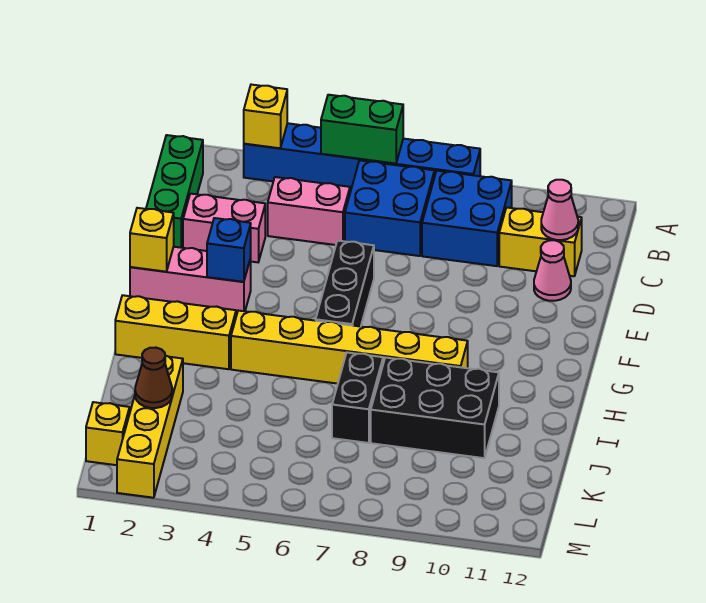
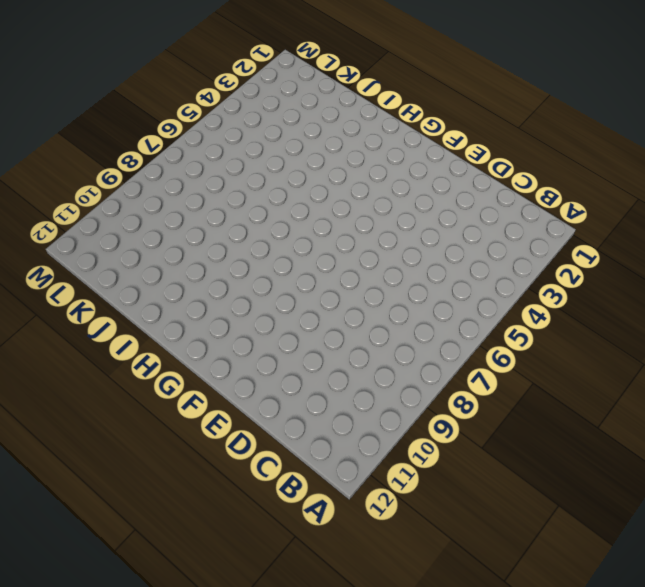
none -> blue 1x6 brick [244,123,480,192]
none -> green 1x3 brick [146,135,203,248]
none -> blue 2x2 brick [345,160,435,256]

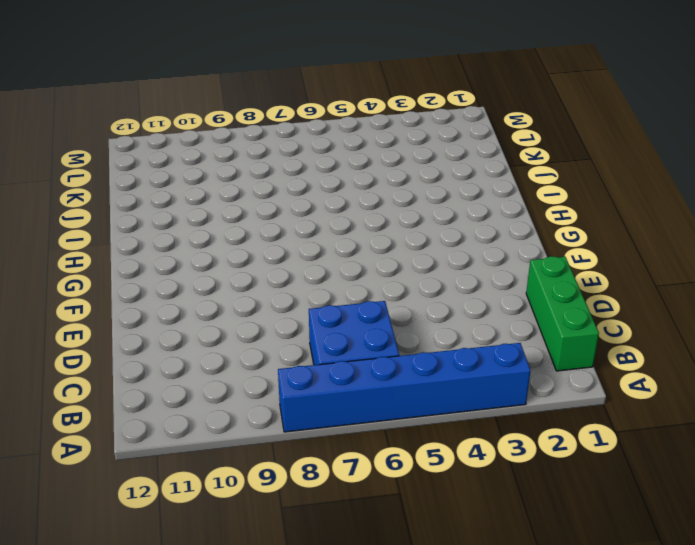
none -> blue 2x2 brick [422,171,512,266]
none -> pink 1x2 brick [268,177,350,245]
none -> yellow 1x2 brick [499,207,582,276]

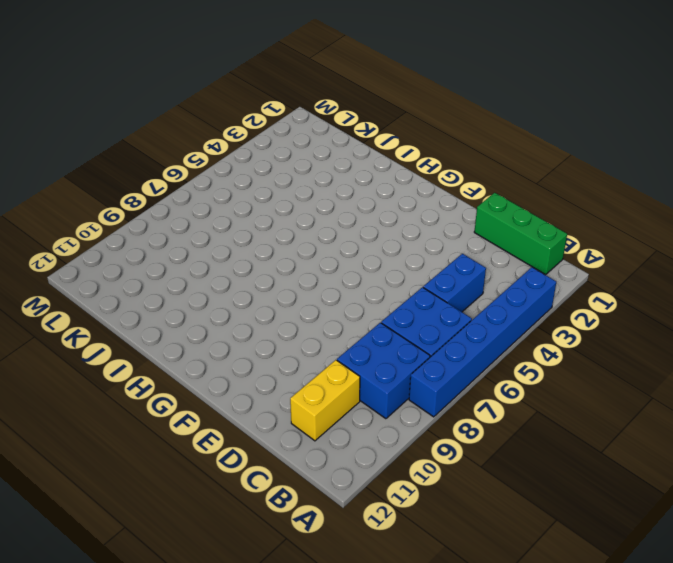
blue 1x2 brick [423,254,486,312] -> pink 1x2 brick [268,177,350,245]
none -> pink 1x2 brick [183,194,265,262]
none -> pink 1x1 cone [534,240,571,301]
none -> black 1x3 brick [316,241,374,327]

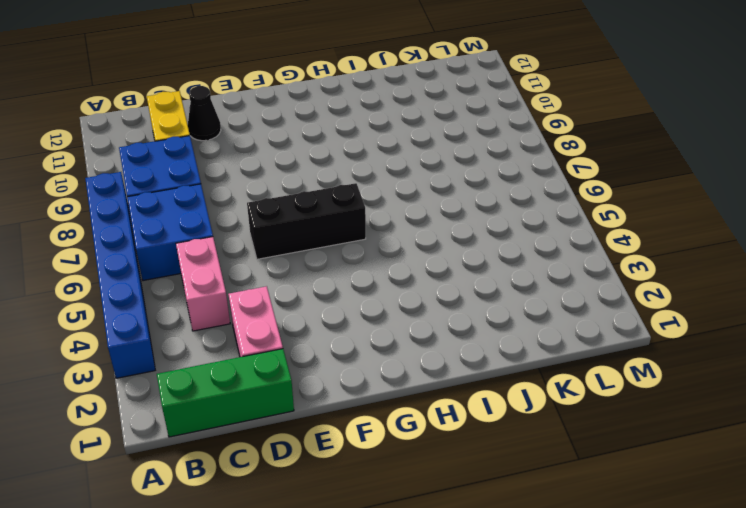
black 1x1 cone [188,86,221,141] -> pink 1x1 cone [534,240,571,301]
none -> pink 1x3 brick [130,247,251,315]
none -> yellow 1x3 brick [115,295,236,369]
none -> yellow 1x6 brick [231,311,468,384]

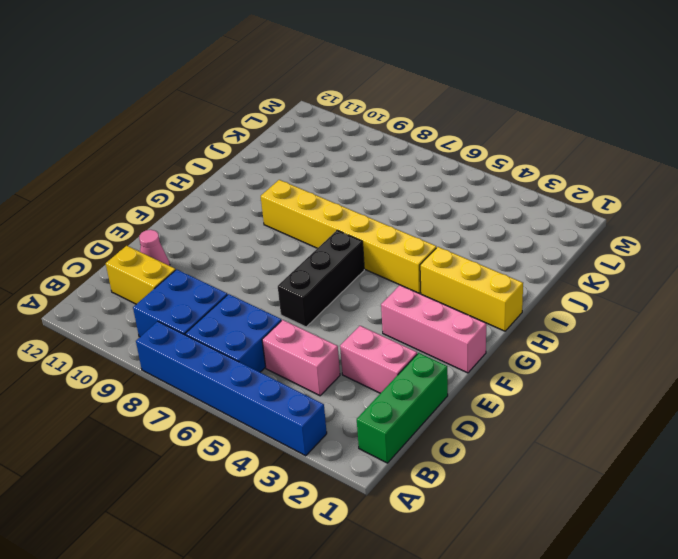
none -> black 1x2 brick [332,353,383,443]
none -> black 2x3 brick [371,358,499,458]
none -> yellow 1x4 brick [117,356,183,498]

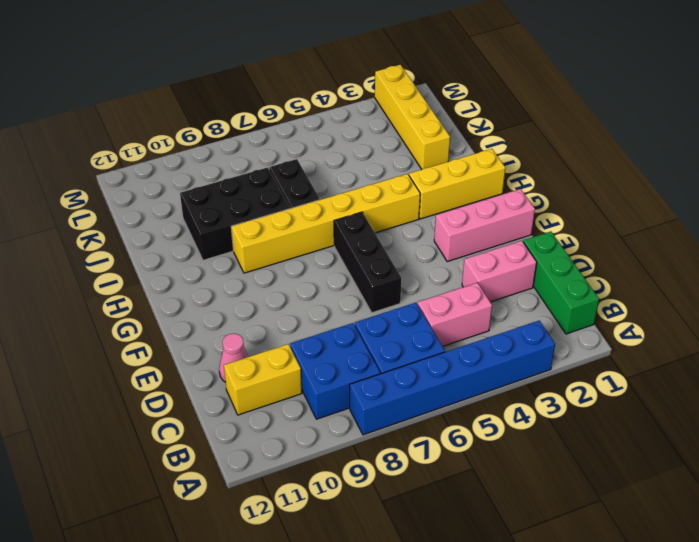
none -> yellow 1x1 brick [86,402,130,465]
none -> yellow 1x1 brick [244,85,287,148]
none -> green 1x2 brick [321,95,403,163]

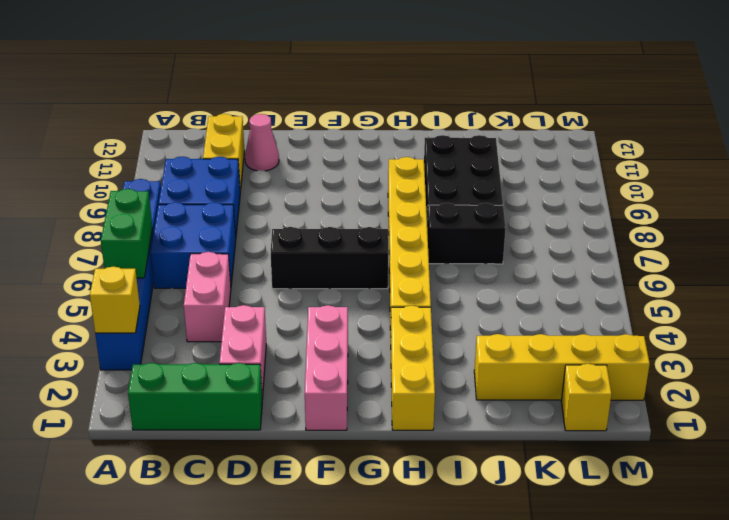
none -> pink 1x1 cone [541,180,578,240]
none -> yellow 1x1 brick [130,208,174,272]
none -> blue 1x1 brick [207,218,251,282]

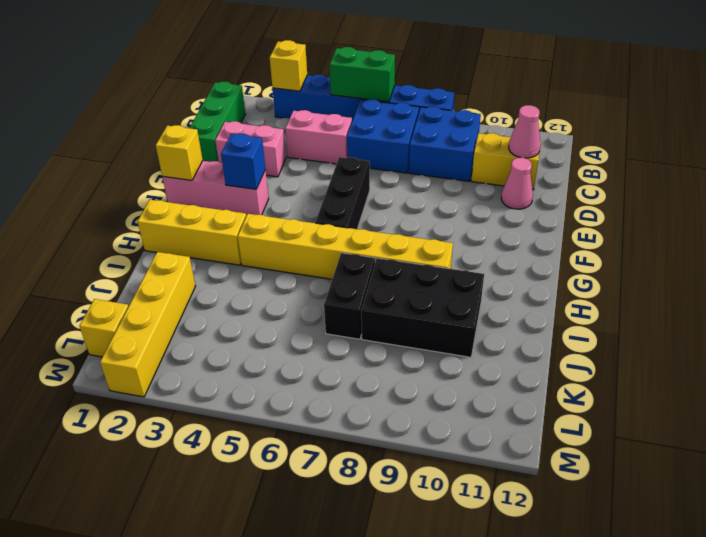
none -> brown 1x1 cone [135,348,172,408]

